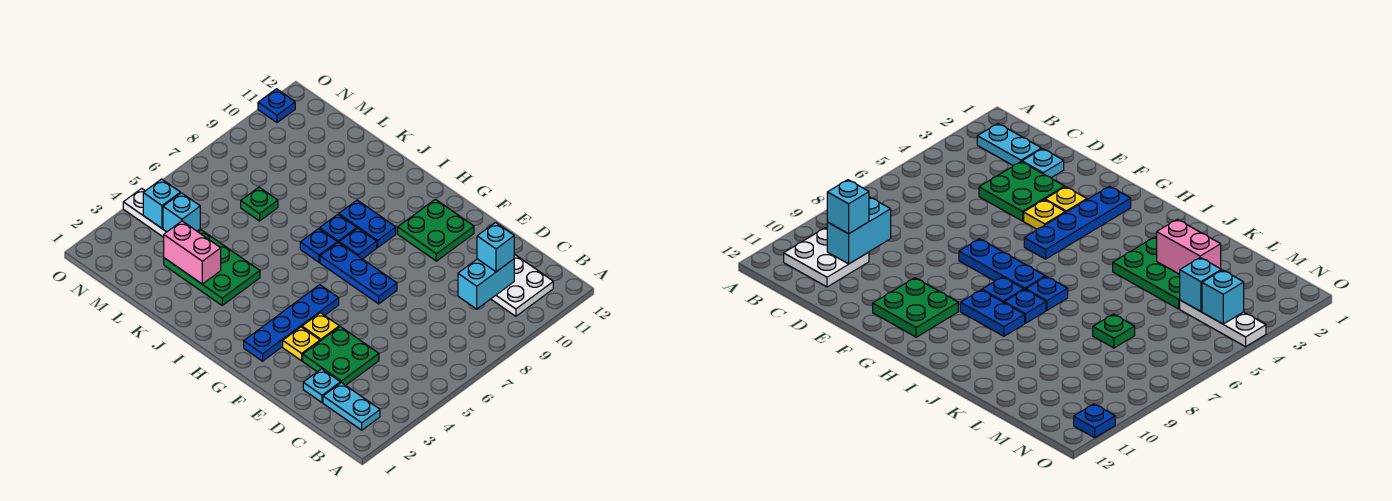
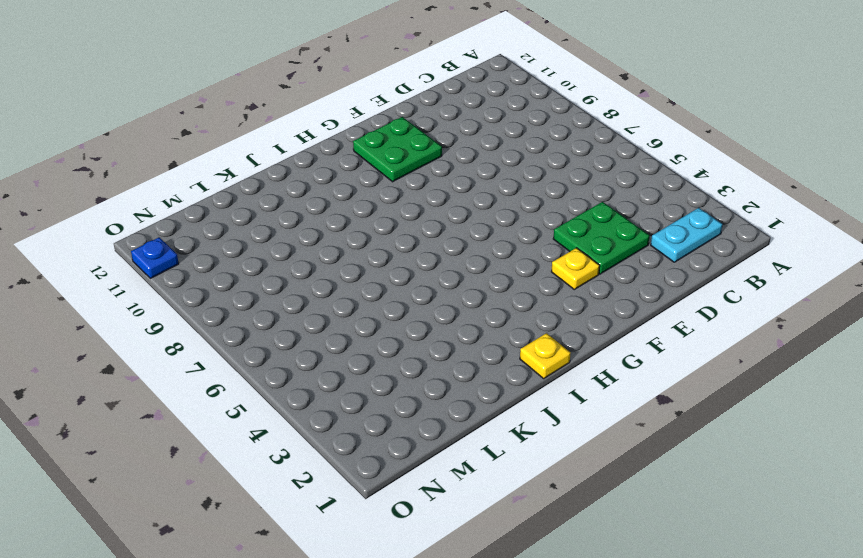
yellow 1x1 plate [520,333,571,379] -> yellow 1x1 plate moved to [302,313,339,341]
none -> white 2x2 plate [491,255,553,316]
none -> cyan 1x1 plate [303,369,340,403]
none -> blue 1x3 plate [320,242,397,304]

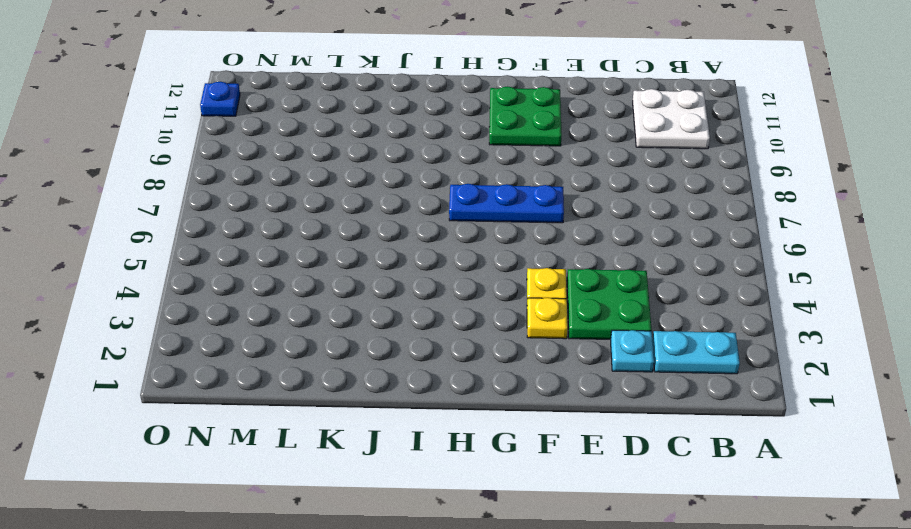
none -> blue 1x4 plate [244,285,339,361]
none -> blue 1x1 plate [339,228,377,259]
none -> blue 1x2 plate [339,200,396,248]

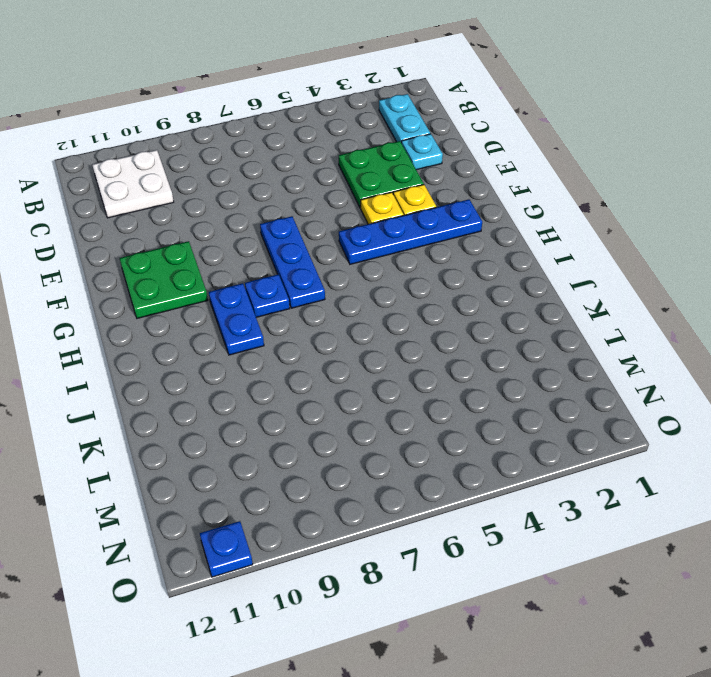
none -> blue 1x1 plate [300,229,337,262]
none -> blue 1x1 plate [319,214,357,243]
none -> green 2x3 plate [164,230,260,305]

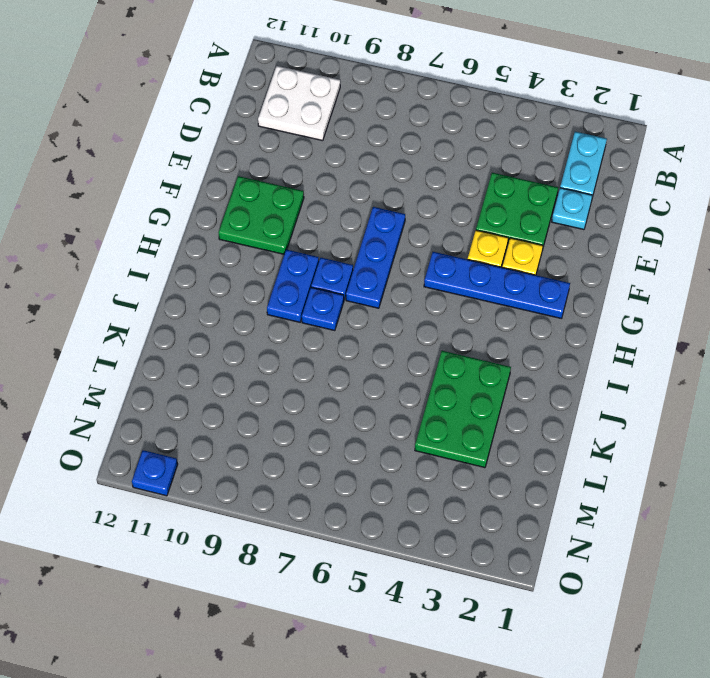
none -> blue 1x1 plate [300,229,337,262]
none -> green 1x1 plate [241,187,278,221]
none -> white 1x3 plate [123,188,200,237]

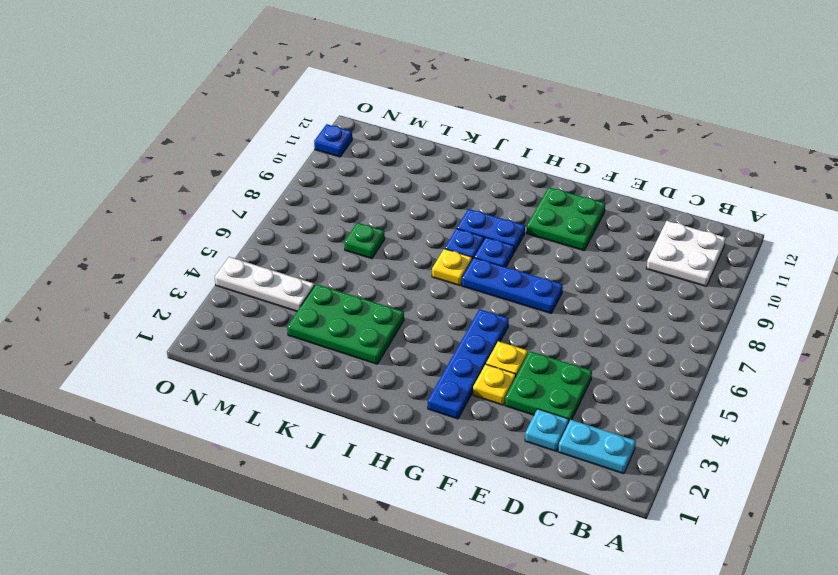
yellow 1x1 plate [432,249,472,286] -> blue 1x1 plate [300,229,337,262]
none -> cyan 1x2 brick [458,259,514,309]
none -> pink 1x2 brick [164,221,221,284]
none -> cyan 1x1 brick [163,193,200,232]

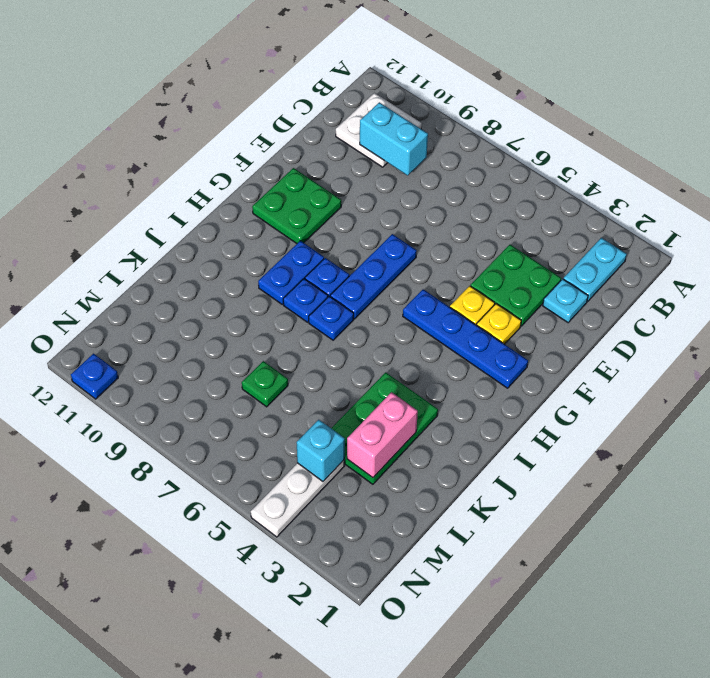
none -> cyan 1x1 brick [143,179,180,228]
none -> cyan 1x1 brick [477,223,514,272]

